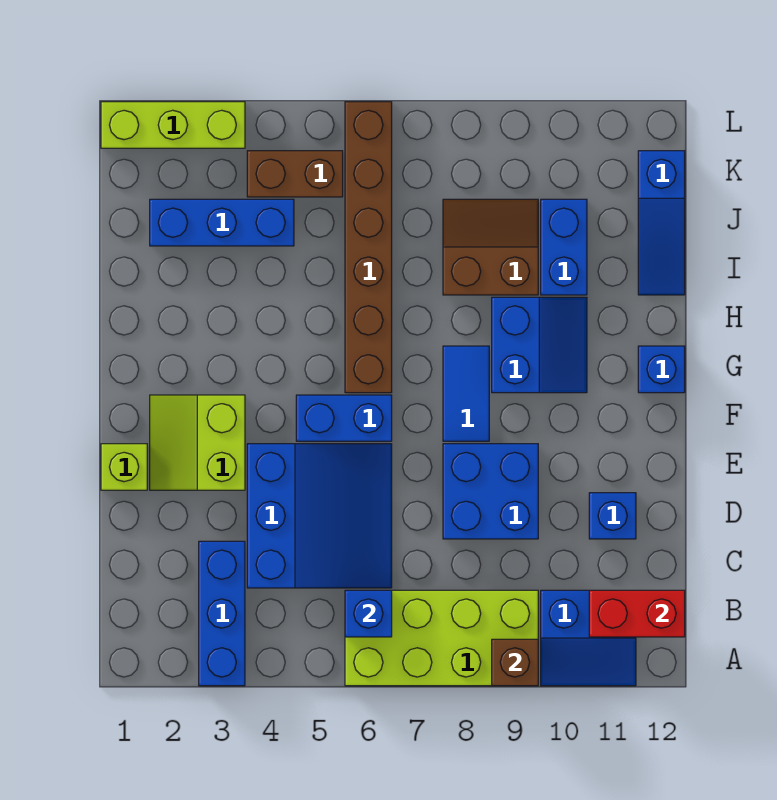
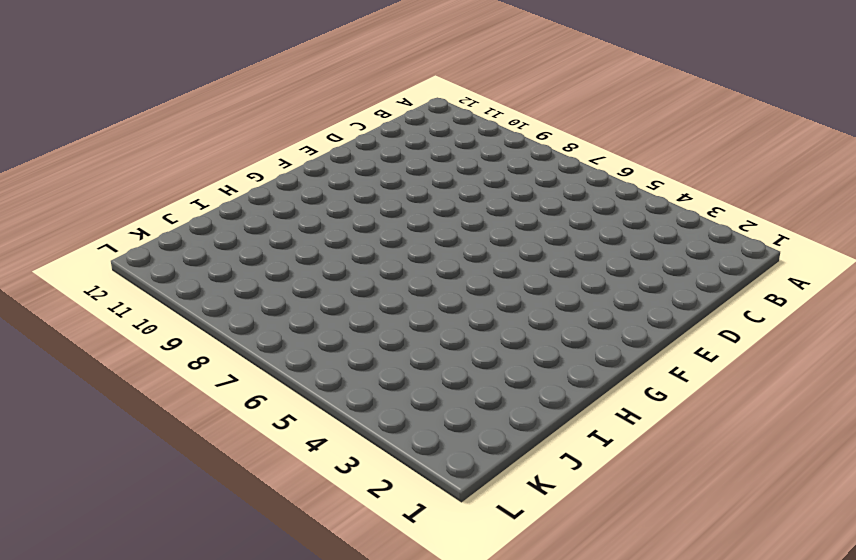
none -> blue 1x3 brick [199,541,245,686]
none -> lime 2x4 brick [345,590,538,686]
none -> blue 2x2 slope [541,590,636,686]

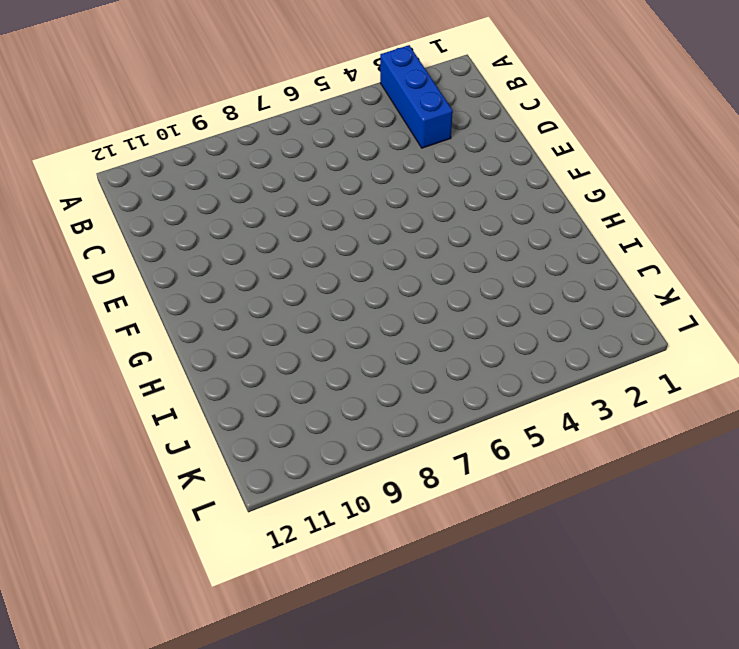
none -> lime 2x4 brick [345,590,538,686]
none -> blue 2x2 slope [541,590,636,686]
none -> blue 3x3 slope [247,444,392,588]

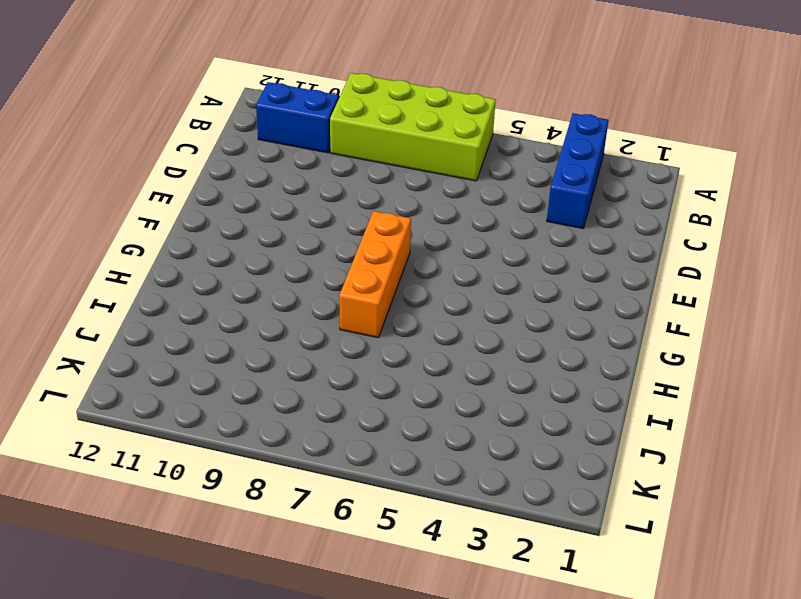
orange 1x3 brick [339,211,411,338] -> none
none -> blue 3x3 slope [247,444,392,588]
none -> blue 2x2 brick [443,444,538,539]
none -> blue 1x1 brick [589,493,636,539]

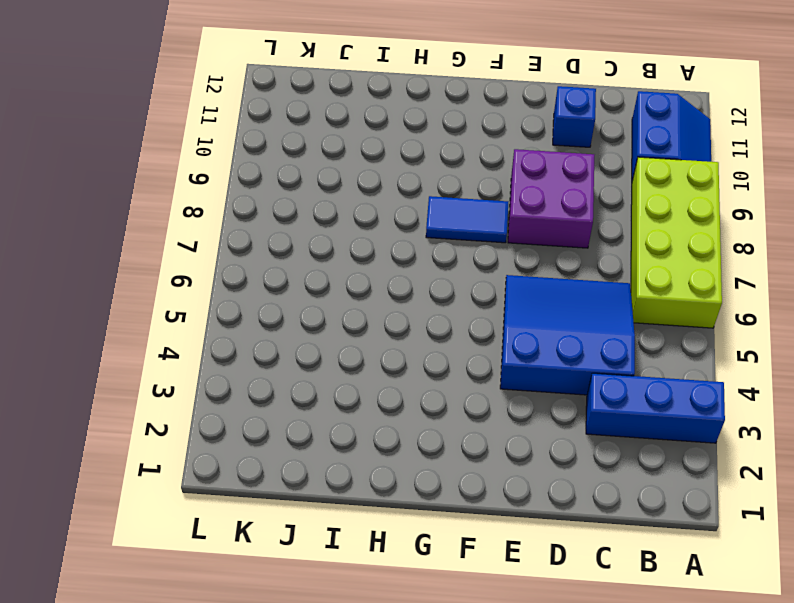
purple 2x2 brick [508,149,594,248] -> blue 2x2 brick [443,444,538,539]
none -> lime 1x1 brick [101,444,147,490]
none -> lime 2x2 slope [150,395,245,490]
none -> blue 1x2 brick [296,395,392,441]

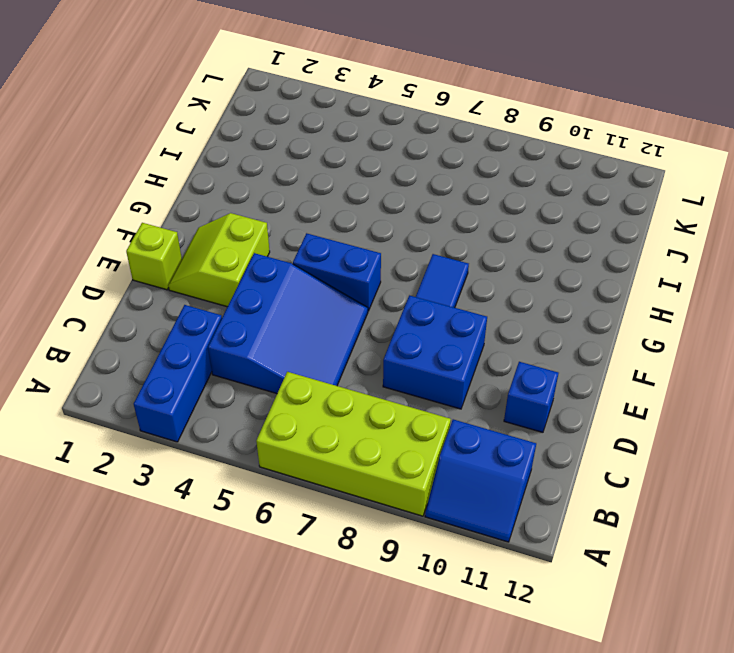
none -> brown 1x6 brick [345,102,392,393]
none -> blue 2x2 slope [492,297,587,393]
none -> blue 1x1 brick [638,346,685,393]

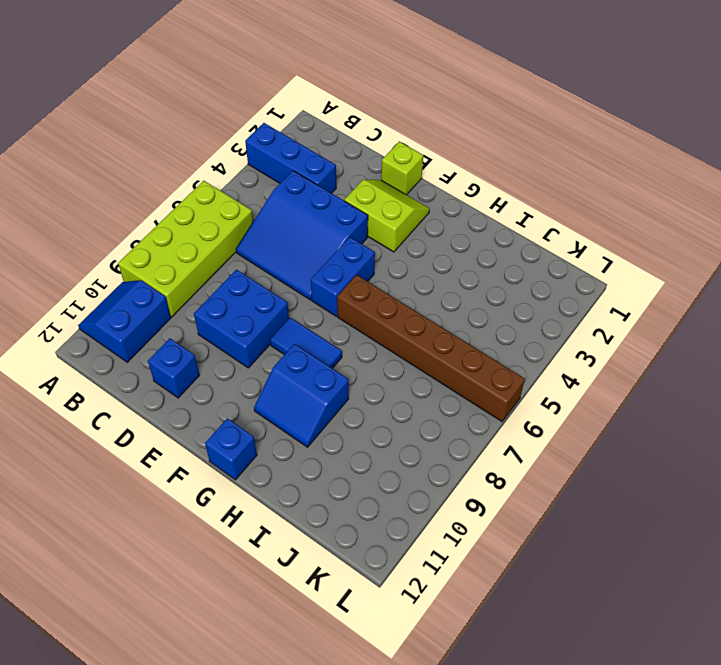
none -> brown 2x2 slope [443,199,538,295]
none -> blue 1x2 brick [541,199,587,295]
none -> blue 1x3 slope [638,151,685,295]

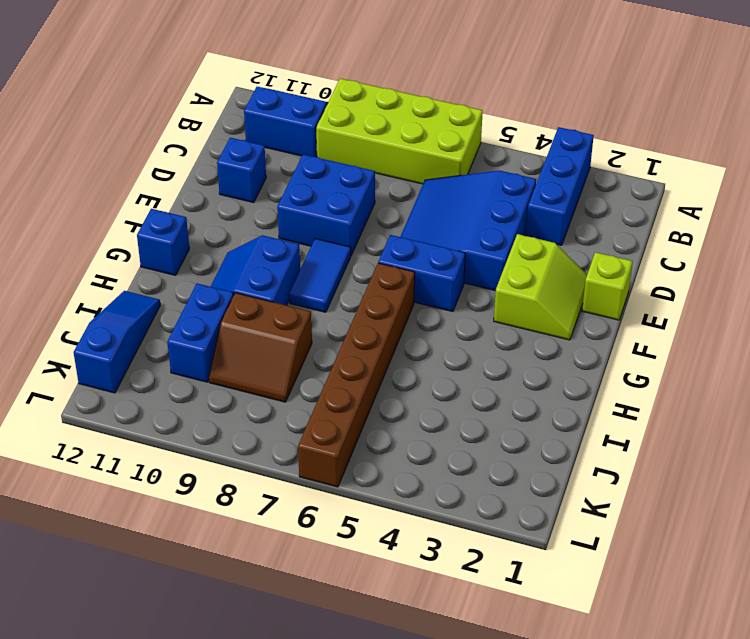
none -> blue 1x3 brick [150,199,294,246]
none -> brown 1x2 brick [247,151,343,197]
none -> lime 1x3 brick [101,102,245,148]

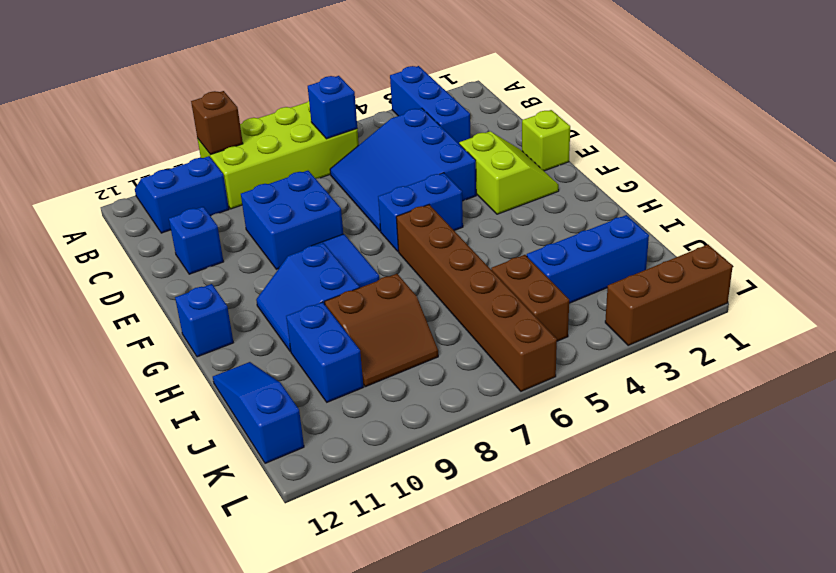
brown 1x2 brick [491,255,569,341] -> brown 1x2 brick turned to [247,151,343,197]
brown 1x3 brick [605,245,733,345] -> lime 1x3 brick [101,102,245,148]
none -> red 1x2 brick [589,590,685,637]

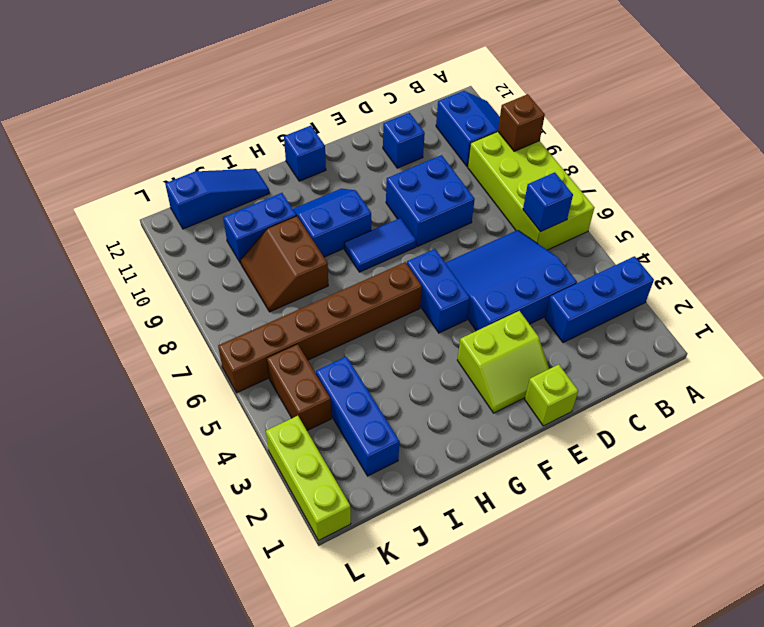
none -> red 1x2 brick [589,590,685,637]

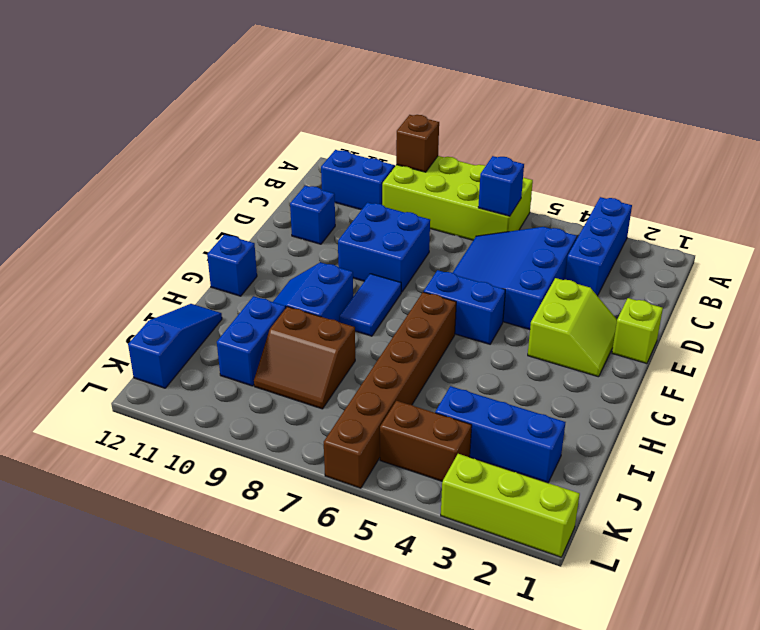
none -> red 1x2 brick [589,590,685,637]

